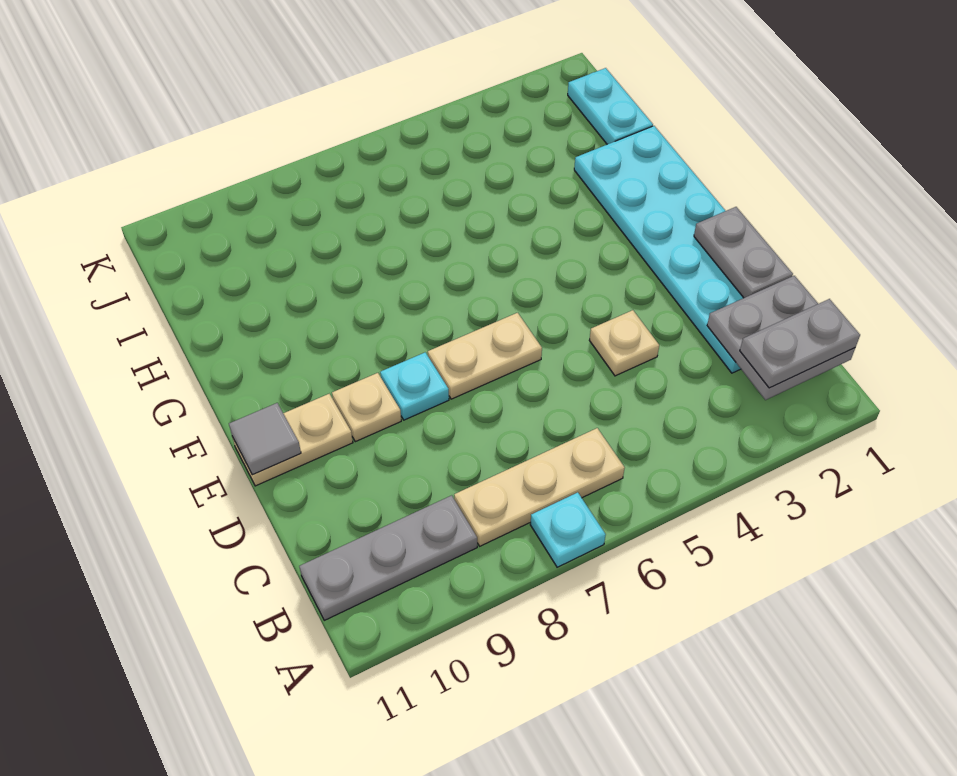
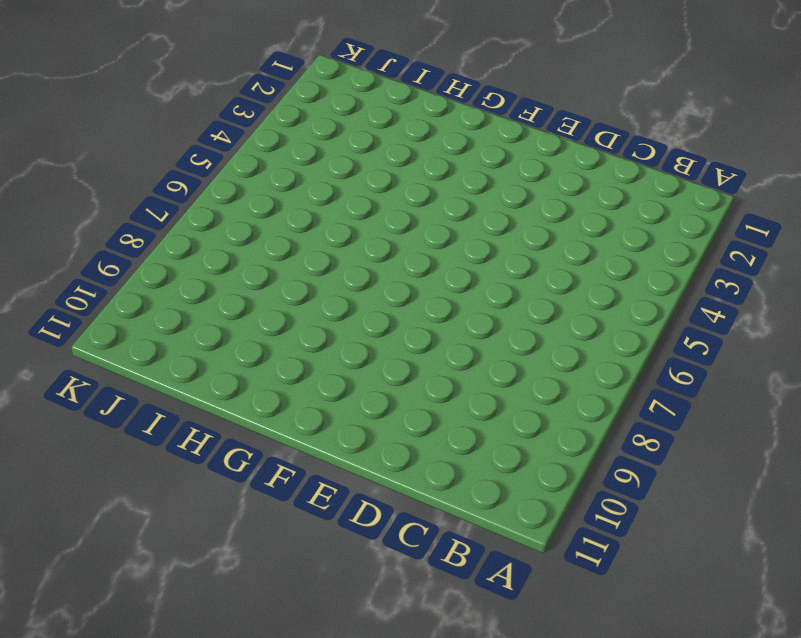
none -> cyan 1x1 plate [530,492,606,567]
none -> tan 1x3 plate [454,428,625,546]
none -> grey 1x3 plate [299,495,477,620]

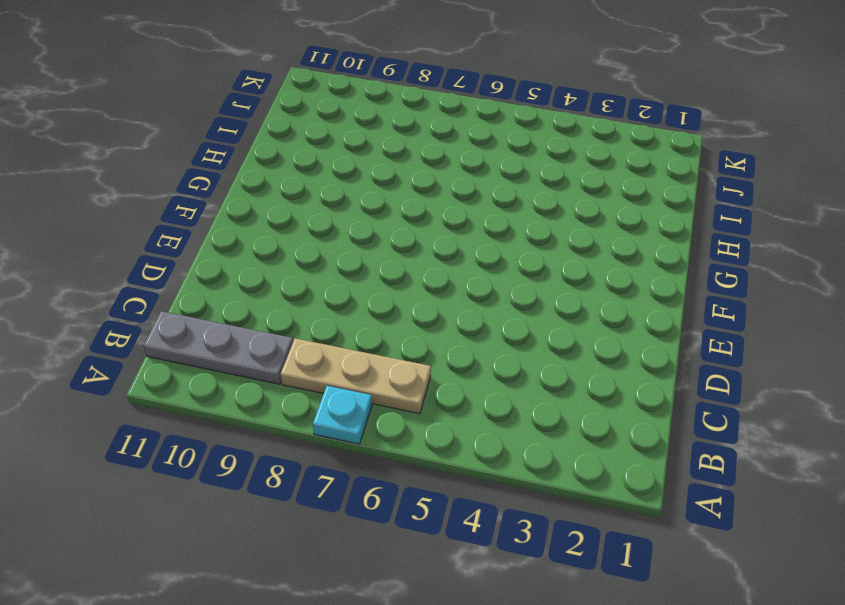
none -> cyan 2x6 plate [574,126,743,373]
none -> tan 1x1 plate [589,310,659,376]
none -> tan 1x2 plate [428,313,542,399]

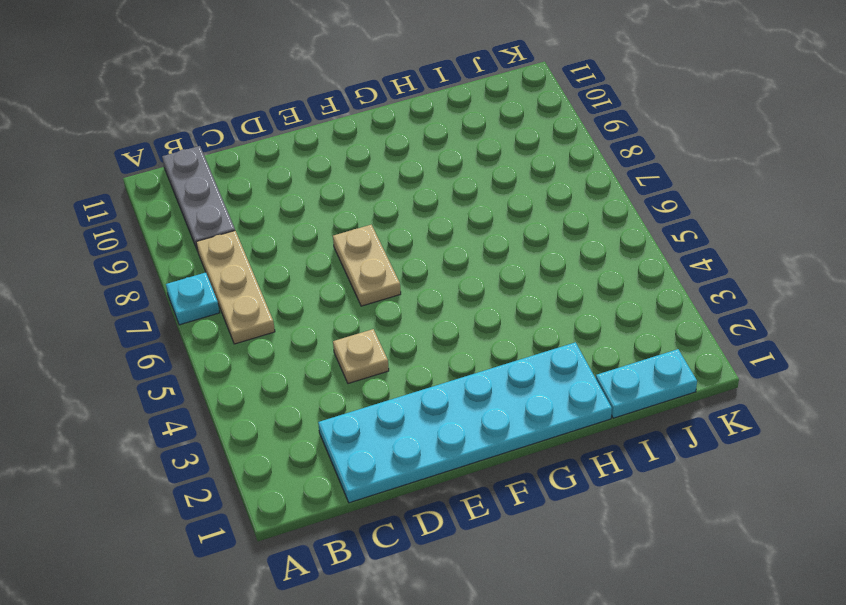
none -> cyan 1x1 plate [380,352,449,420]
none -> tan 1x1 plate [332,373,401,442]
none -> tan 1x2 plate [233,394,353,486]

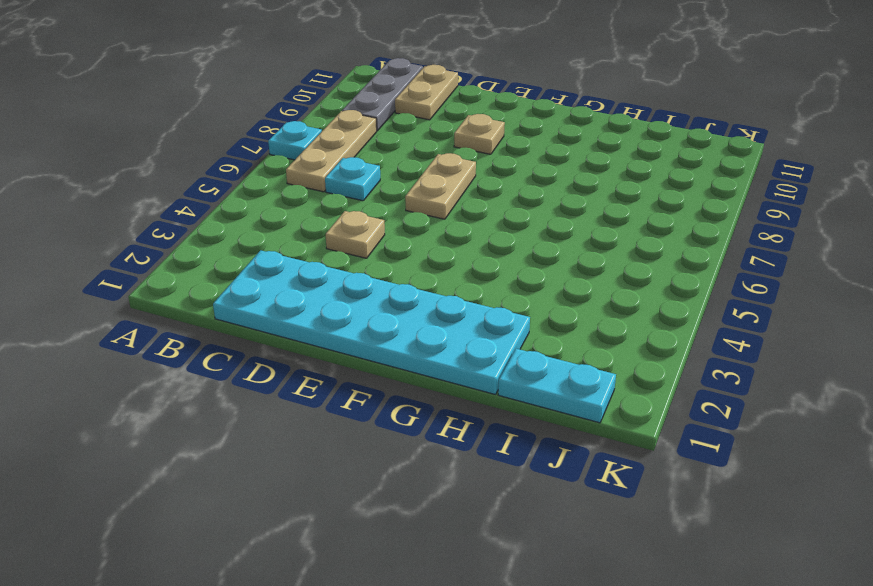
cyan 1x1 plate [325,157,380,201] -> cyan 1x1 plate moved to [380,352,449,420]
tan 1x2 plate [395,65,458,120] -> tan 1x2 plate moved to [233,394,353,486]
none -> grey 2x2 plate [707,276,855,400]
none -> grey 1x2 plate [694,207,793,298]
none -> grey 1x1 tile [229,403,301,475]

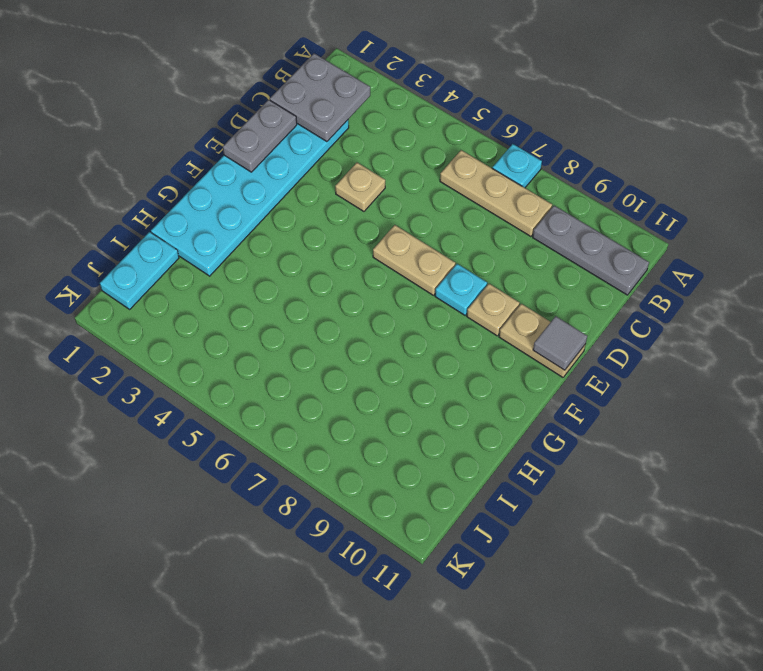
none -> grey 1x2 plate [740,299,860,388]

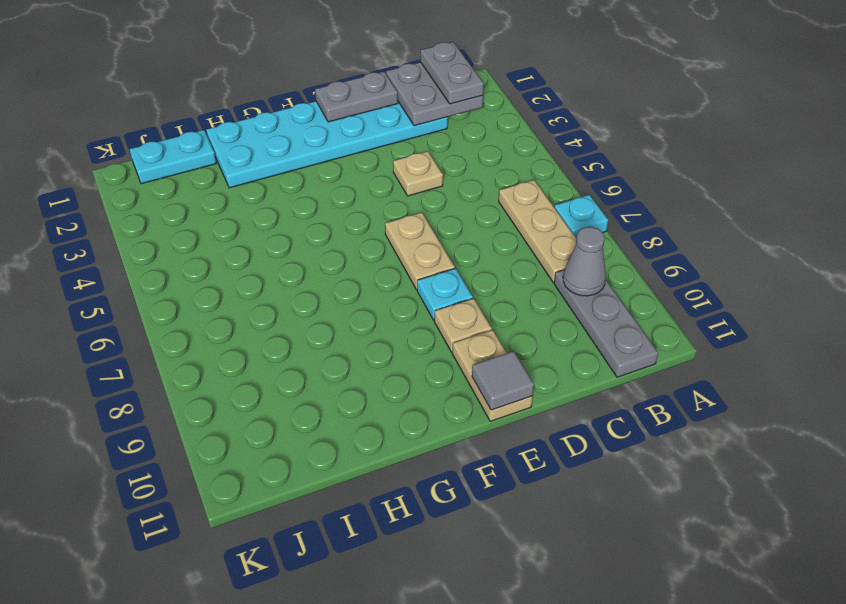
grey 1x1 cone [563,227,606,296] -> none

